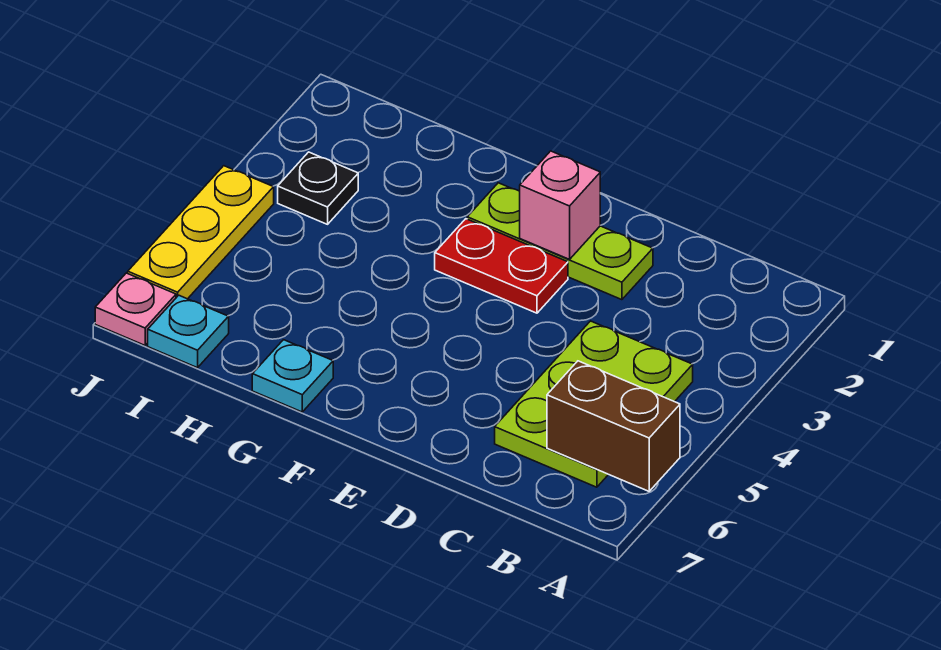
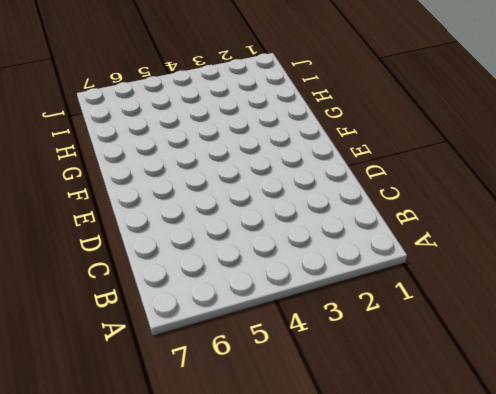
none -> lime 2x3 plate [495,321,693,487]
none -> lime 1x3 plate [467,183,653,300]

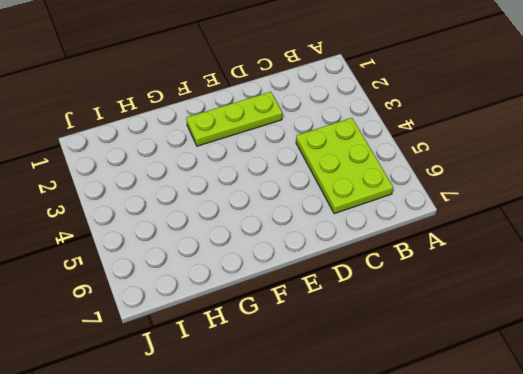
none -> red 1x2 plate [435,219,568,313]
none -> cyan 1x1 plate [252,340,333,412]

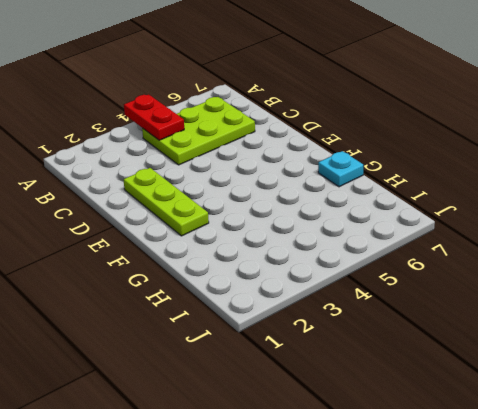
red 1x2 plate [124,95,184,140] -> red 1x2 plate moved to [435,219,568,313]
none -> black 1x1 plate [278,152,358,224]
none -> cyan 1x1 plate [148,295,229,368]

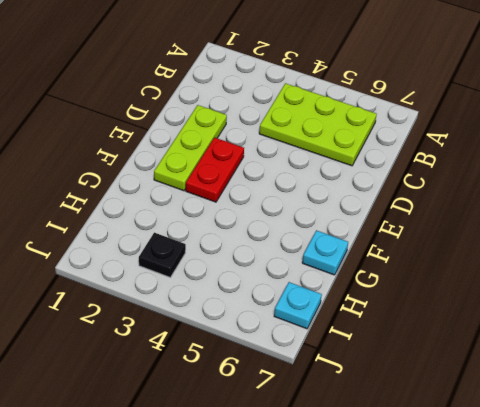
none -> yellow 1x3 plate [128,166,274,299]
none -> pink 1x1 plate [95,273,176,345]

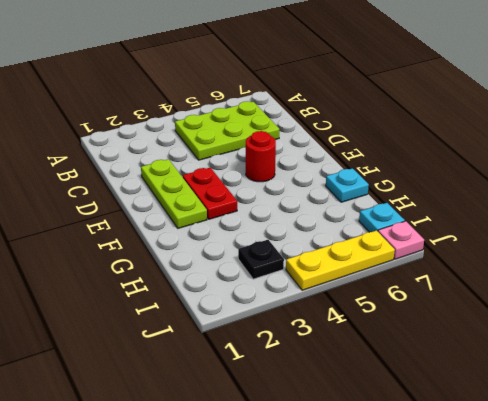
red 1x1 round brick [246,131,276,182] -> none
none -> brown 1x2 brick [547,361,680,491]
none -> pink 1x1 brick [520,151,600,259]

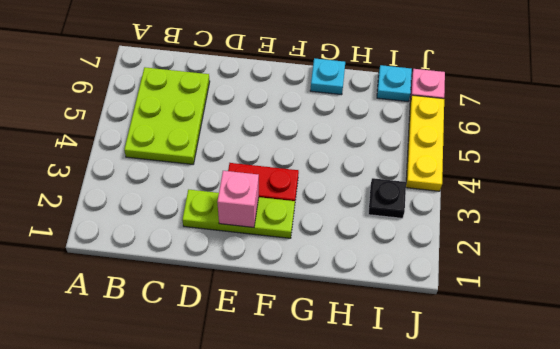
none -> brown 1x2 brick [547,361,680,491]

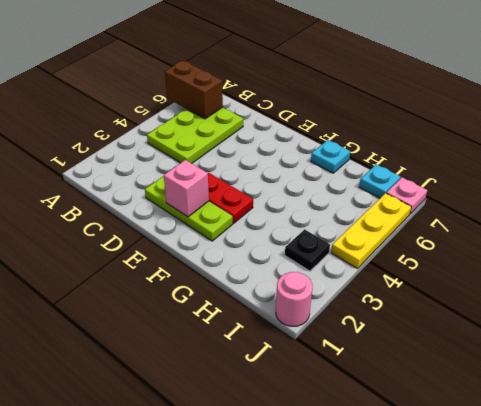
pink 1x1 round brick [276,272,313,326] -> none

